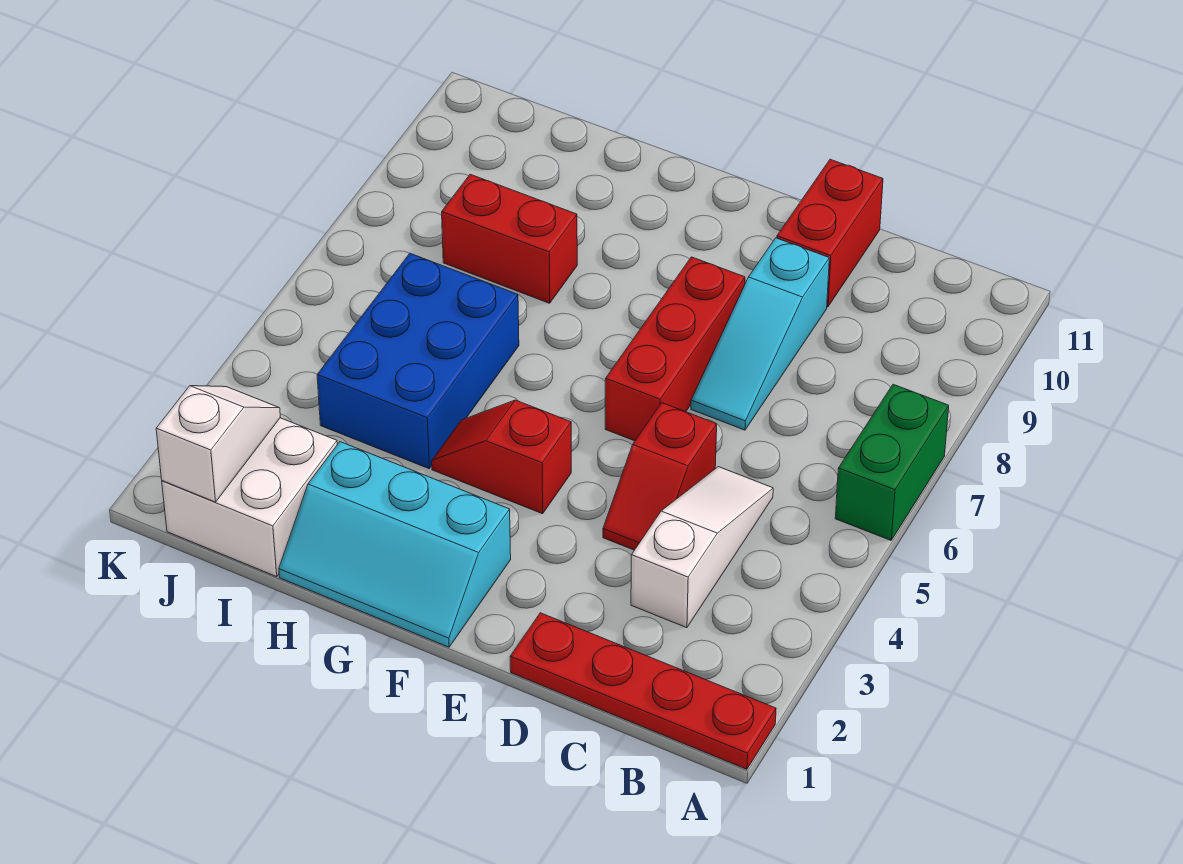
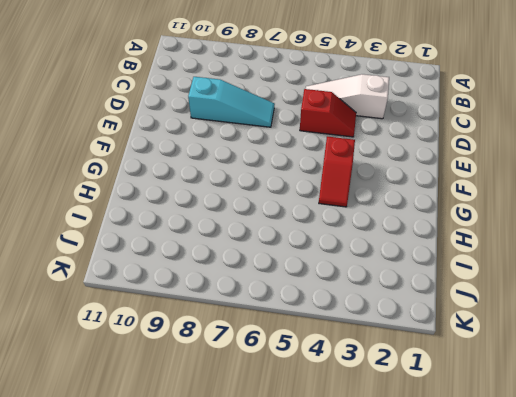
none -> red 1x4 plate [510,613,776,769]
none -> green 1x2 brick [835,384,949,540]
none -> red 1x2 brick [777,159,883,307]

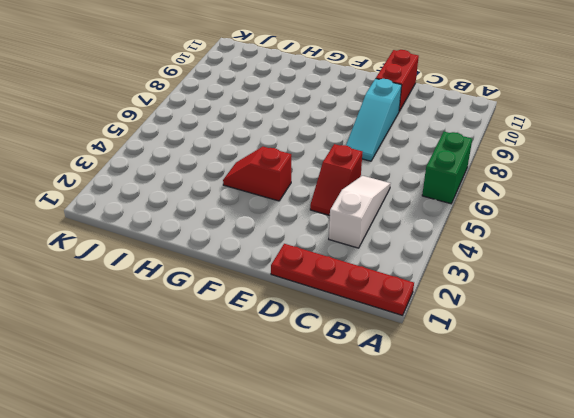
none -> red 1x3 brick [605,257,745,441]
none -> cyan 2x3 slope [279,442,511,647]
none -> blue 2x3 brick [317,253,519,469]

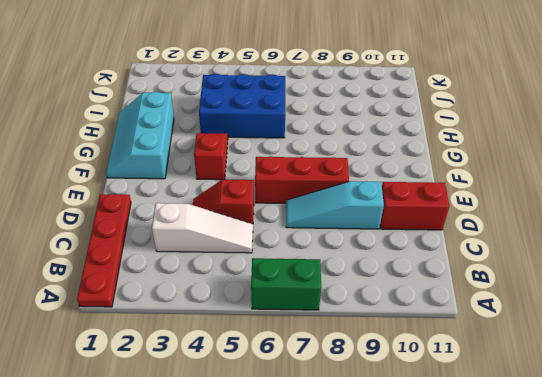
none -> red 1x2 brick [442,174,577,303]
none -> white 2x2 brick [162,418,337,577]
none -> white 1x2 slope [156,386,280,502]

